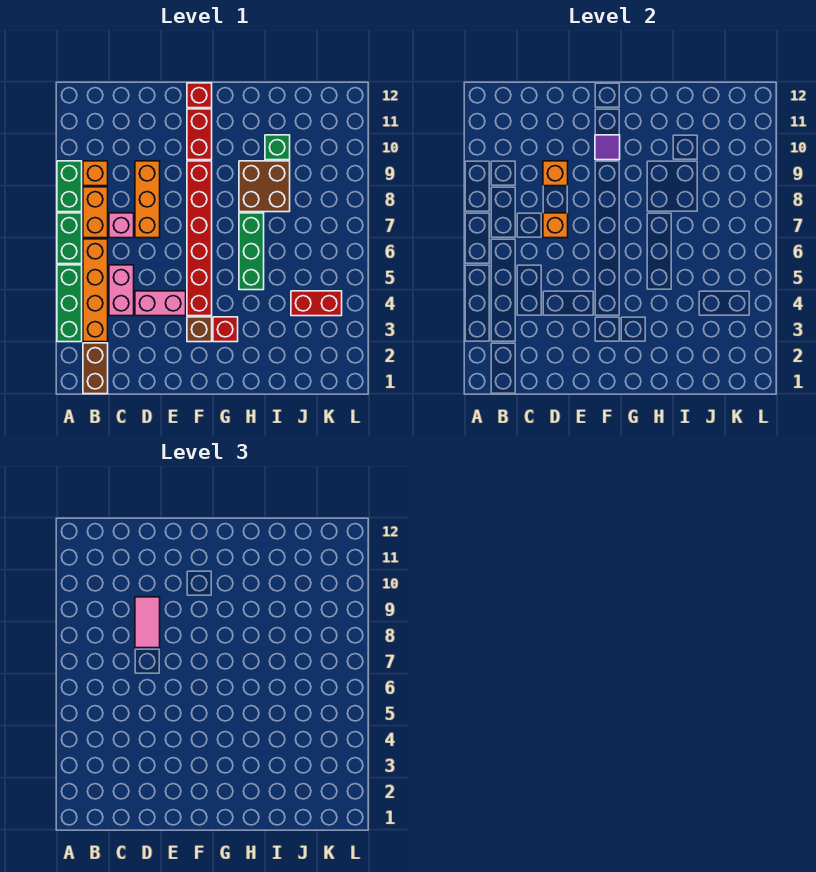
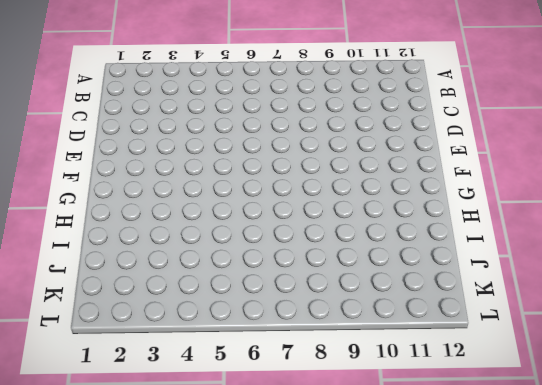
none -> green 1x3 brick [57,265,82,342]
none -> green 1x2 brick [57,213,82,264]
none -> green 1x2 brick [57,161,82,212]

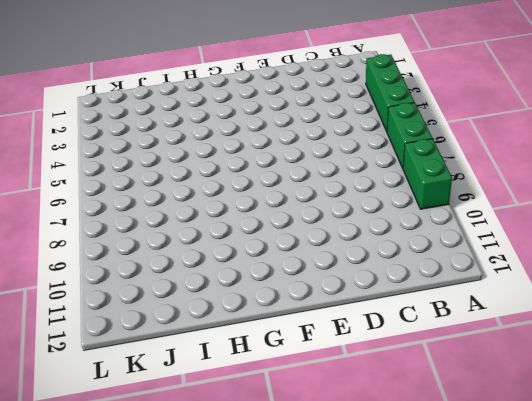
none -> brown 1x2 brick [83,343,108,394]
none -> orange 1x4 brick [83,239,108,342]
none -> orange 1x2 brick [83,187,108,238]

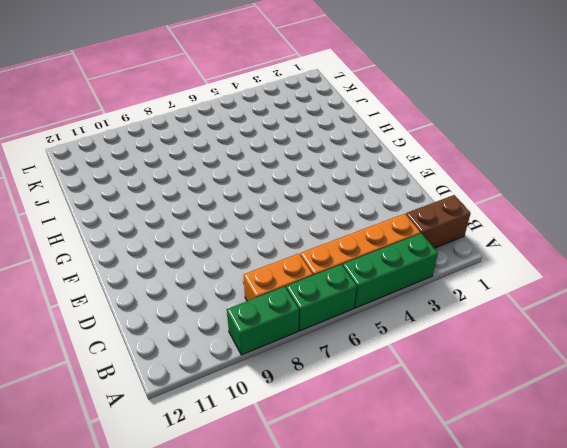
none -> orange 1x1 brick [83,161,108,186]
none -> pink 1x2 brick [109,265,134,316]
none -> pink 1x1 brick [109,213,134,238]

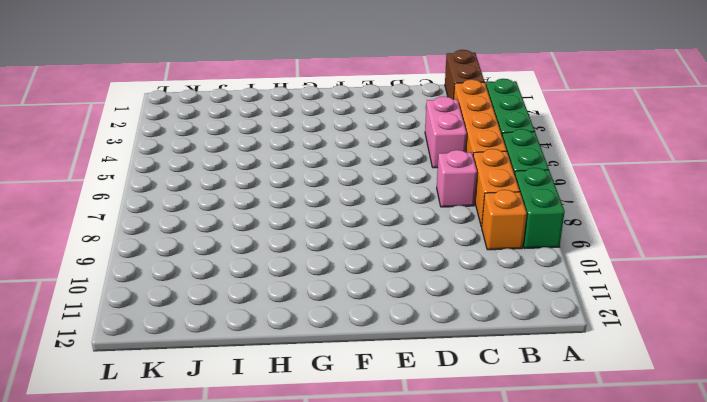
none -> pink 1x2 brick [135,291,186,316]
none -> orange 1x3 brick [135,161,160,238]
none -> brown 1x1 brick [187,317,212,342]

